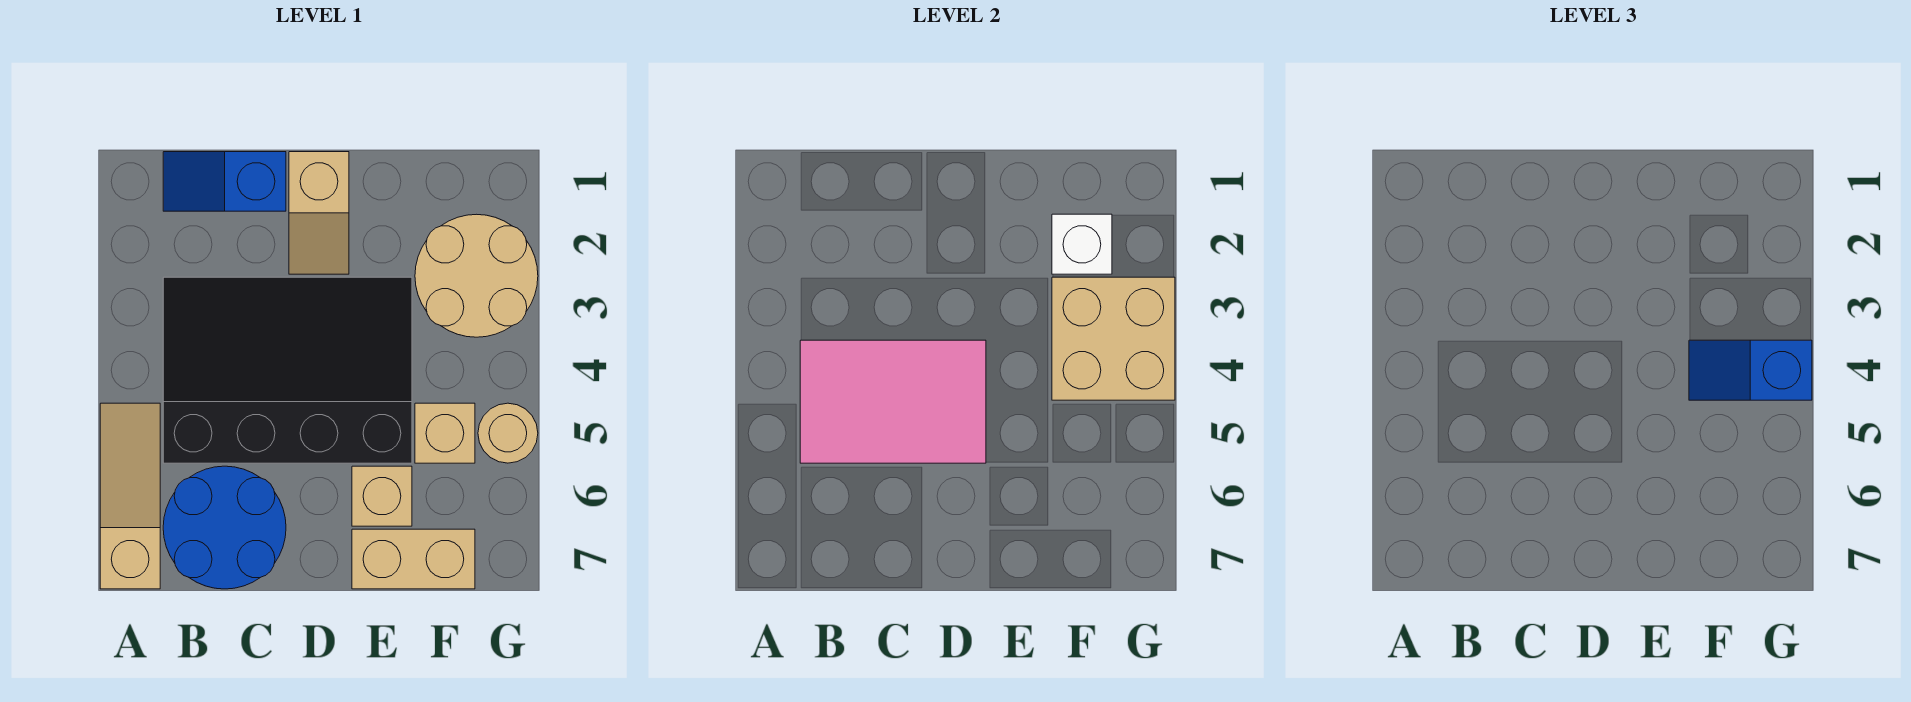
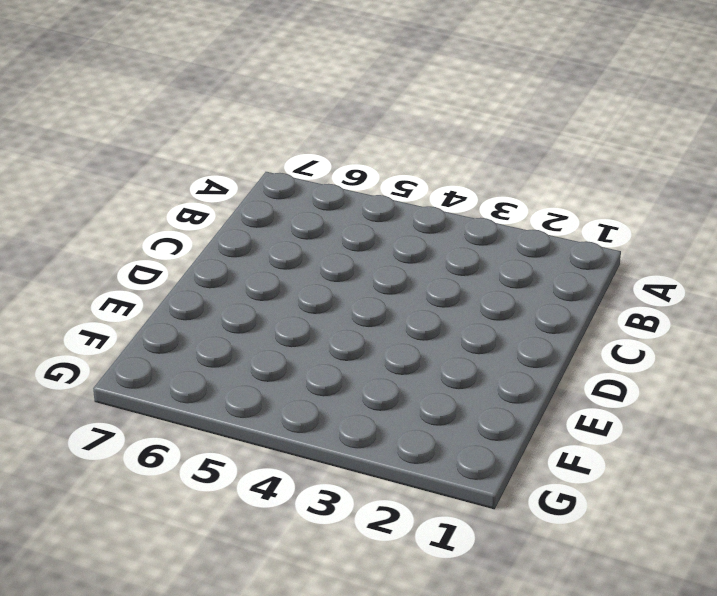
none -> tan 1x3 slope [100,403,160,589]
none -> blue 1x2 slope [163,152,286,211]
none -> black 3x4 slope [163,277,412,463]

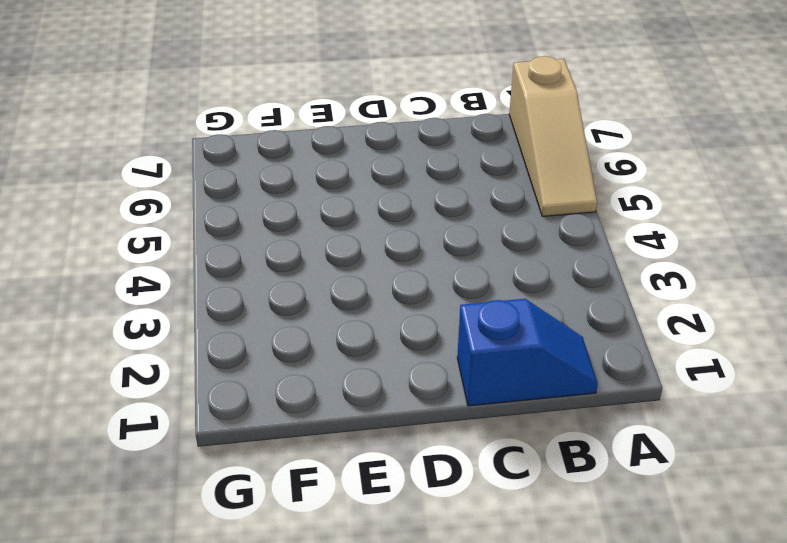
none -> black 3x4 slope [163,277,412,463]
none -> blue 2x2 round brick [163,466,286,589]
none -> tan 1x2 slope [289,152,349,274]

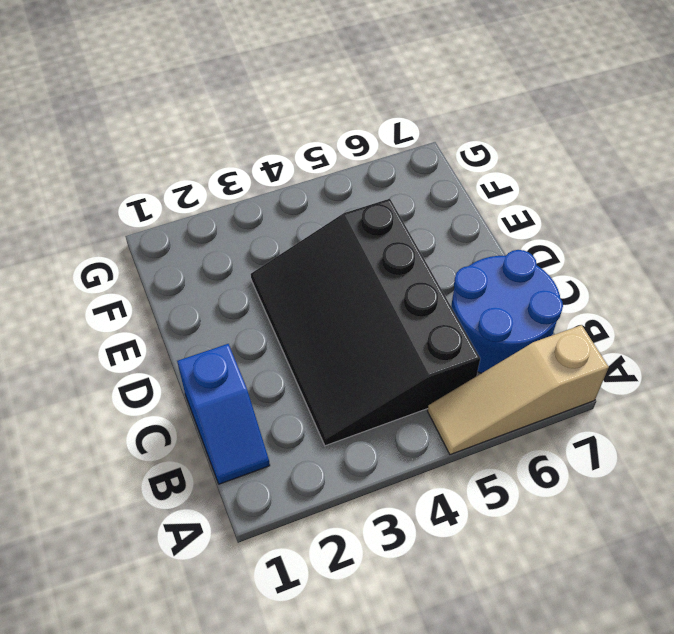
none -> tan 1x2 slope [289,152,349,274]
none -> tan 1x1 brick [352,466,412,526]
none -> tan 1x2 brick [352,529,475,589]

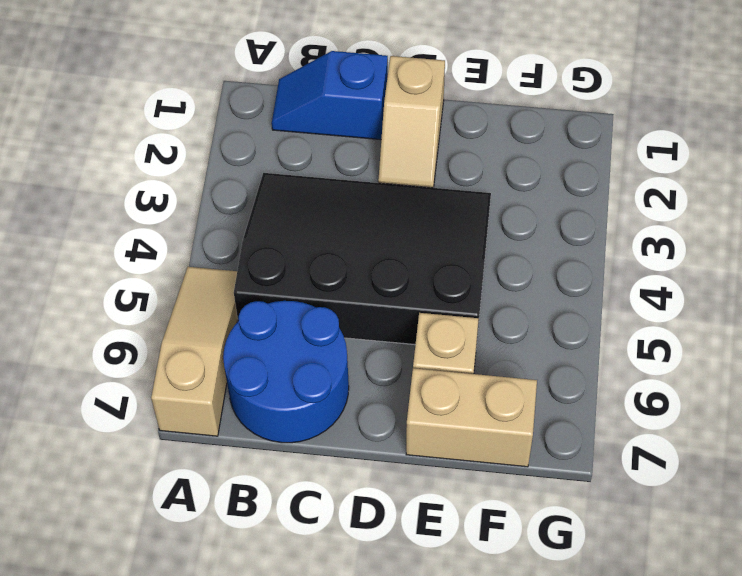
none -> tan 2x2 round brick [415,214,538,337]
none -> tan 1x1 brick [415,403,475,463]
none -> tan 1x1 round brick [478,403,538,463]

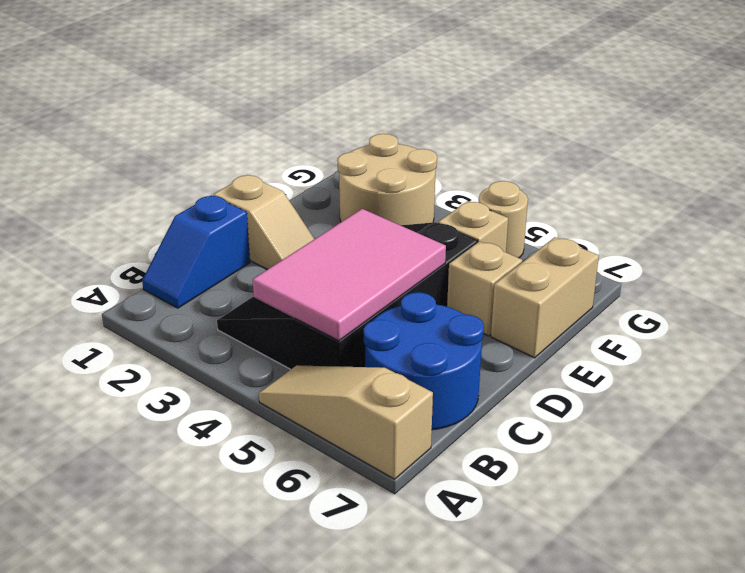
none -> white 1x1 brick [1052,214,1112,274]
none -> tan 2x2 brick [1052,277,1175,400]
none -> blue 1x2 slope [1689,340,1812,400]

